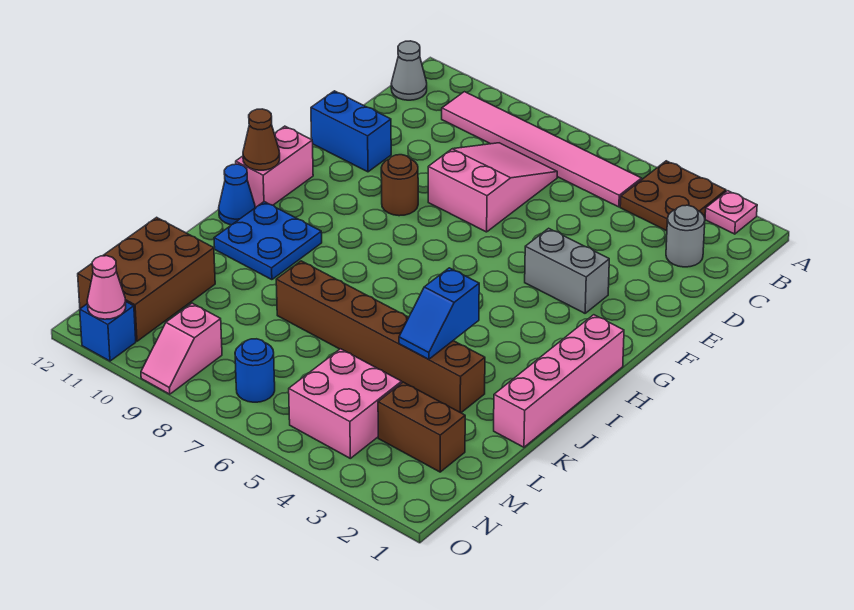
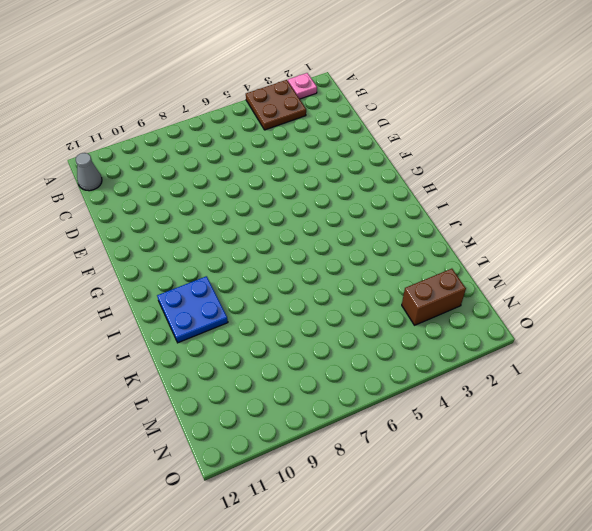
none -> pink 1x6 tile [442,92,642,207]
none -> grey 1x1 round brick [666,205,705,267]
none -> pink 2x3 slope [428,143,557,232]

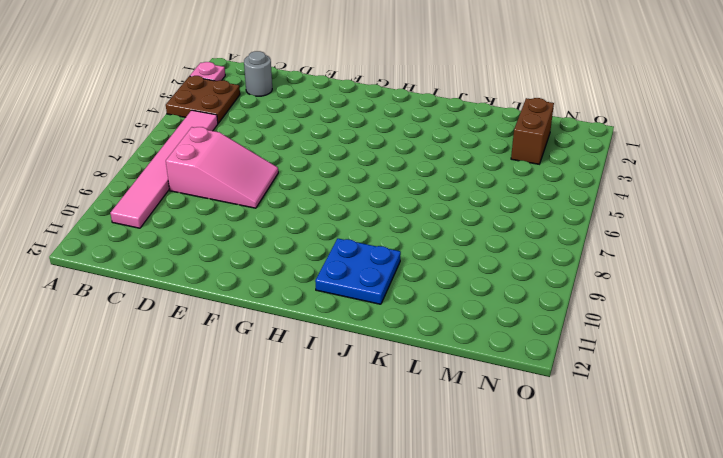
pink 2x3 slope [166,127,278,208] -> pink 2x3 slope turned to [428,143,557,232]
none -> grey 1x1 cone [391,41,427,100]
none -> blue 1x2 brick [311,91,391,172]
none -> grey 1x2 brick [525,228,609,313]

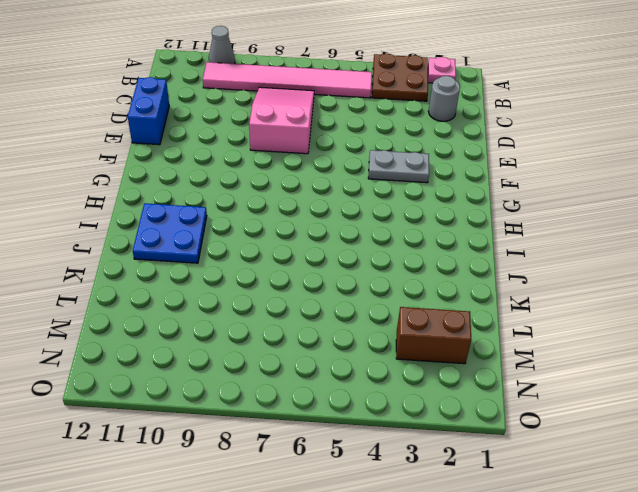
grey 1x1 cone [209,26,235,64] -> grey 1x1 cone moved to [391,41,427,100]
blue 1x2 brick [128,77,169,145] -> blue 1x2 brick turned to [311,91,391,172]
grey 1x2 plate [368,150,429,183] -> grey 1x2 brick [525,228,609,313]
none -> brown 1x1 round brick [381,155,418,216]
none -> pink 1x2 brick [236,126,313,207]
none -> pink 1x4 brick [494,315,624,447]

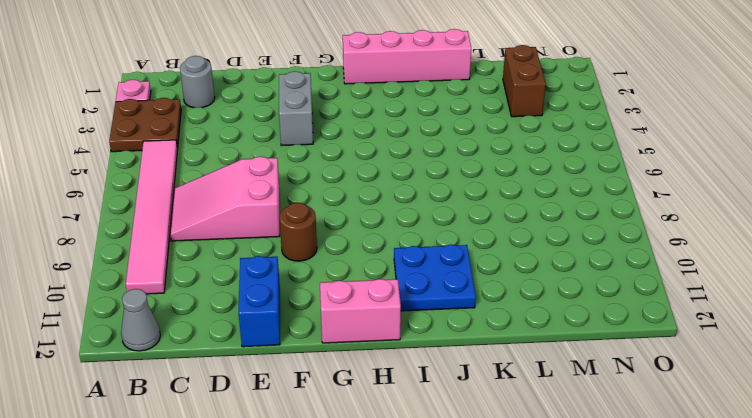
none -> blue 1x1 cone [219,164,255,225]
none -> brown 1x6 brick [276,261,485,413]
none -> brown 2x3 brick [78,217,215,341]

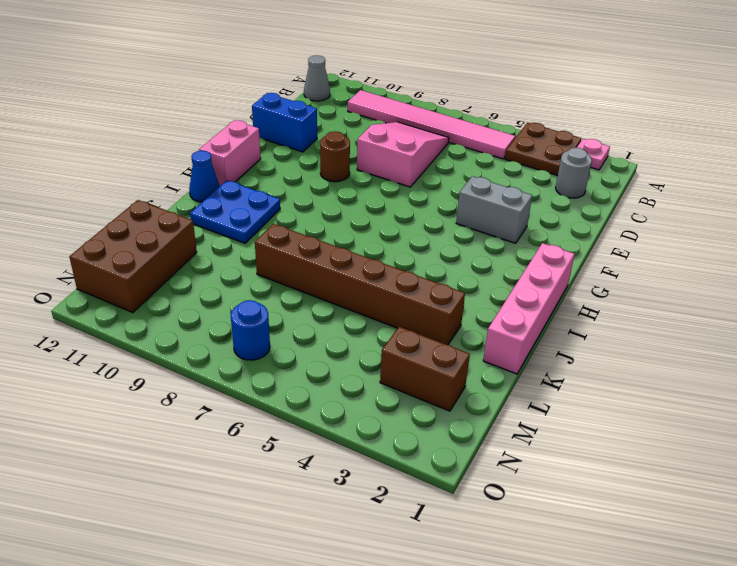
none -> pink 2x2 brick [289,349,402,458]
none -> pink 1x2 slope [141,303,222,394]
none -> blue 1x1 brick [80,301,136,361]

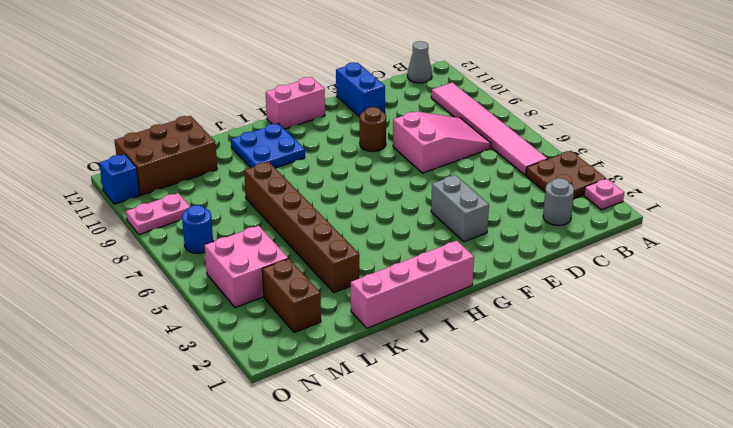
pink 1x2 plate [126,193,190,235] -> pink 1x2 slope [141,303,222,394]
none -> blue 1x1 cone [219,164,255,225]
none -> brown 1x1 cone [243,109,280,170]
none -> blue 1x2 slope [399,268,479,359]

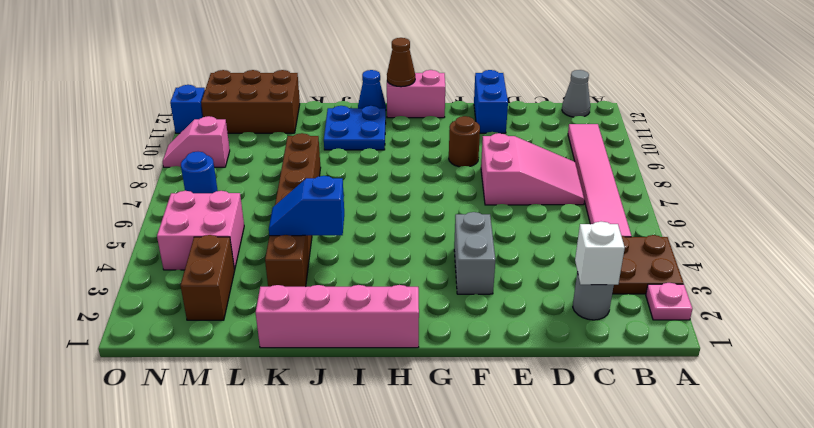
white 1x1 brick [575,222,625,285] -> none
none -> pink 1x1 cone [87,256,126,319]

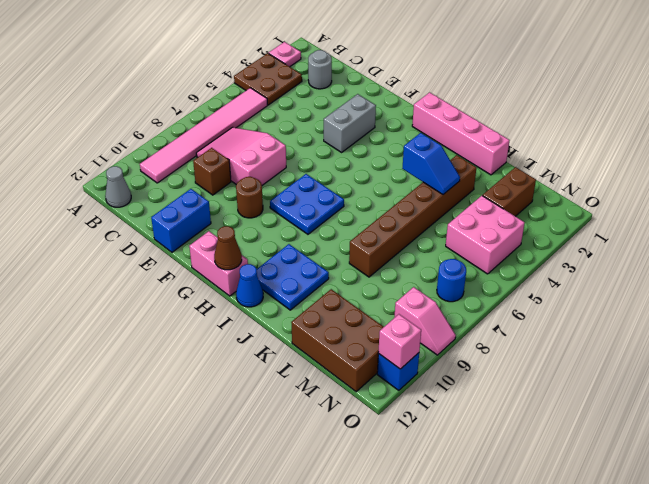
brown 1x1 brick [193,148,231,195] -> none
blue 2x2 plate [270,174,344,234] -> none
pink 1x1 brick [378,314,421,369] -> pink 1x1 cone [87,256,126,319]

